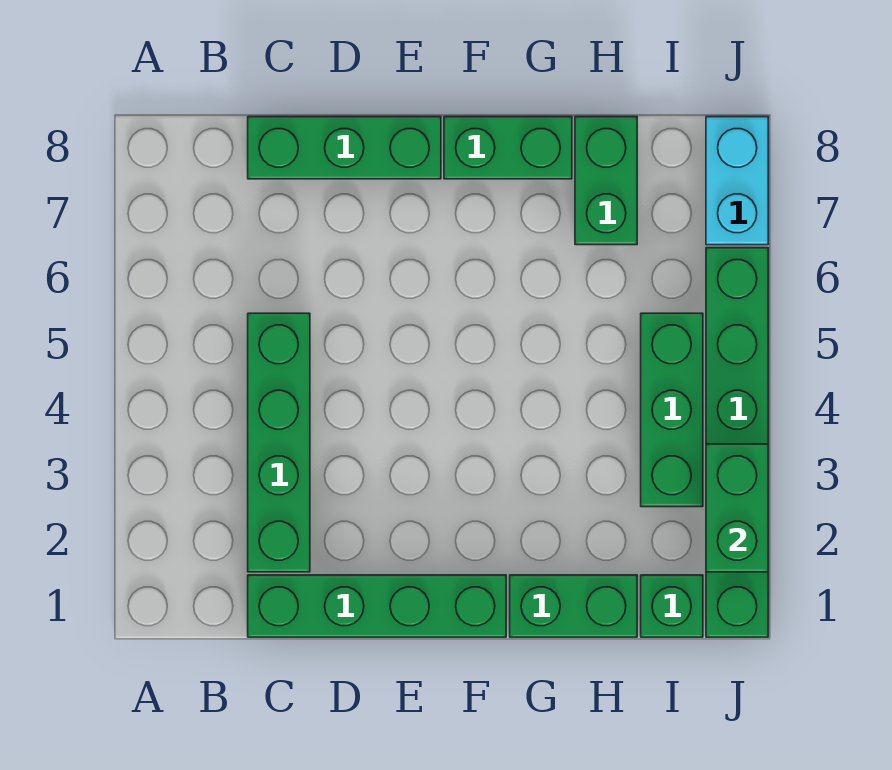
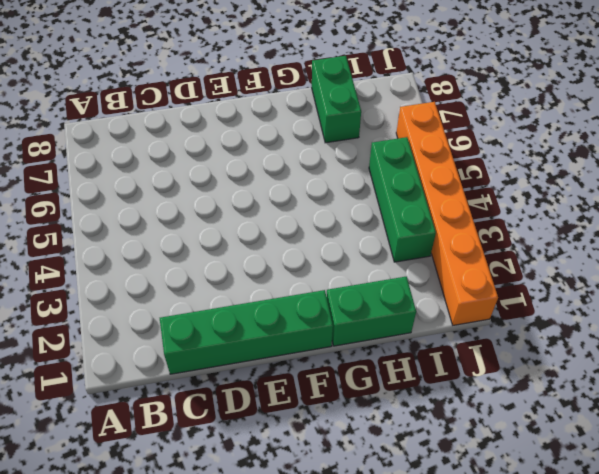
orange 1x6 brick [396,102,498,325] -> green 1x6 brick [706,248,768,637]
none -> green 1x4 brick [248,313,310,572]
none -> green 1x3 brick [248,117,441,179]

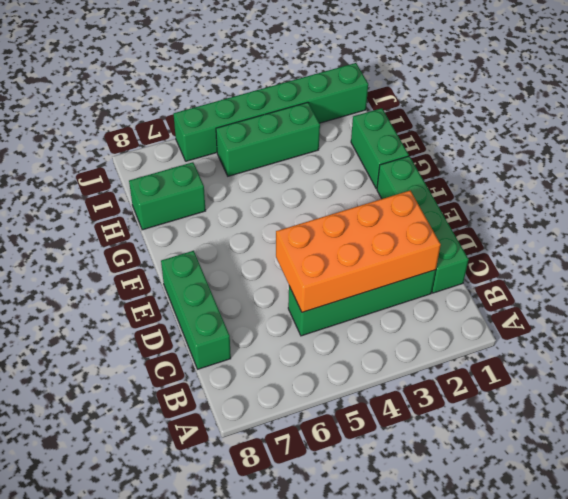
orange 2x4 brick [276,191,441,312] -> none
none -> green 1x2 brick [444,117,572,179]
none -> green 1x1 brick [641,575,703,637]

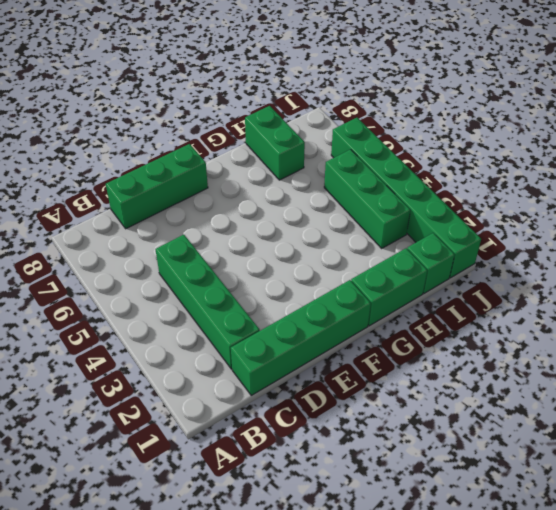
none -> green 1x2 brick [444,117,572,179]
none -> cyan 1x2 brick [706,117,768,245]

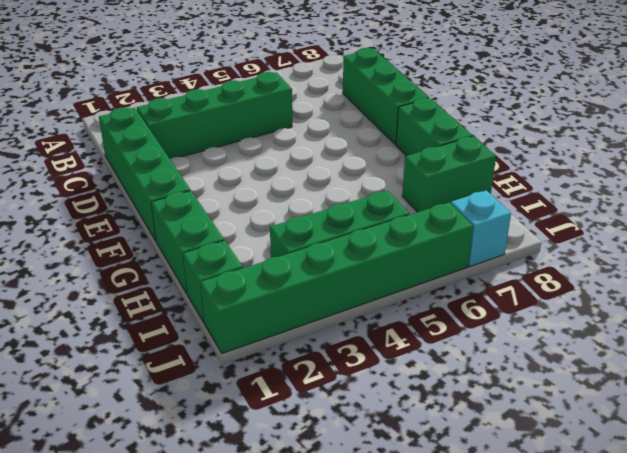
cyan 1x1 brick [451,190,511,266] -> cyan 1x2 brick [706,117,768,245]
none -> green 1x2 brick [706,444,768,572]

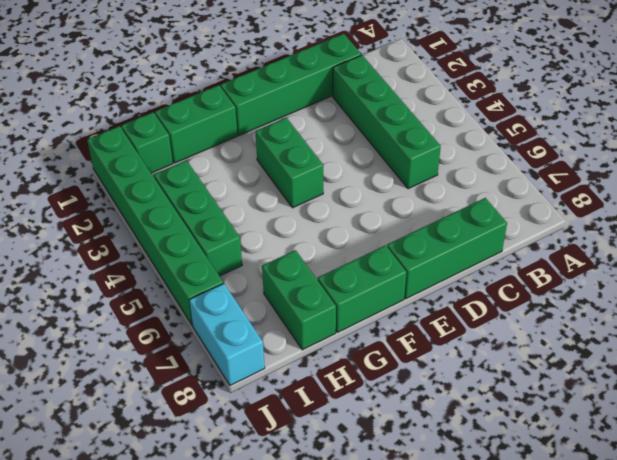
green 1x2 brick [255,118,323,208] -> green 1x2 brick moved to [706,444,768,572]

